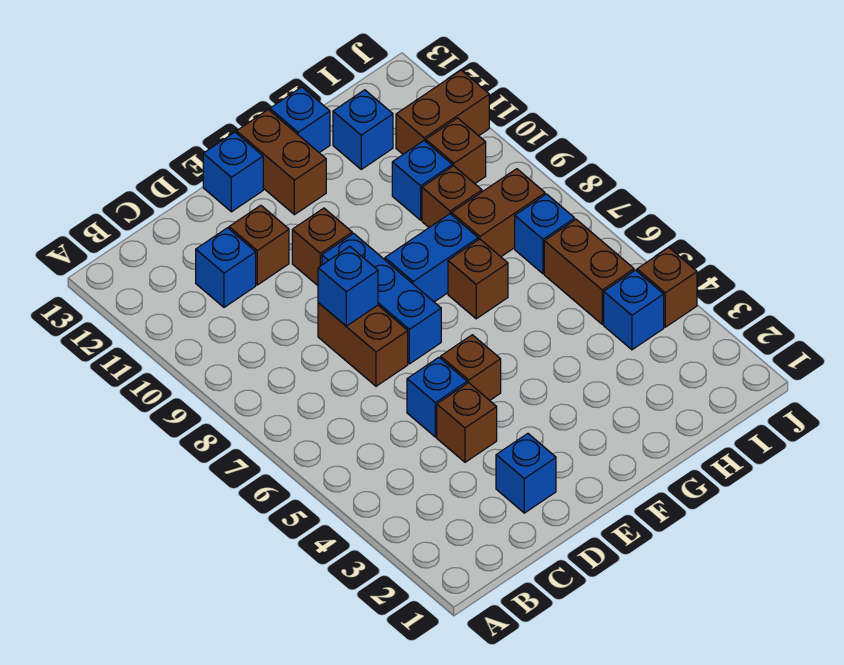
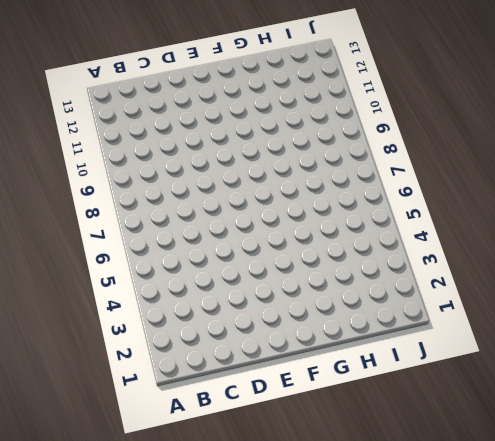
none -> blue 1x1 brick [196,228,256,307]
none -> blue 1x1 brick [496,433,556,513]
none -> brown 1x1 brick [437,383,497,462]

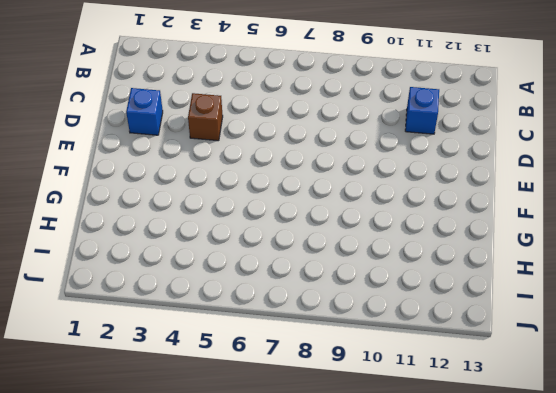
none -> blue 1x1 brick [407,357,467,437]
none -> brown 1x2 brick [318,303,408,386]
none -> brown 1x1 brick [229,205,289,285]

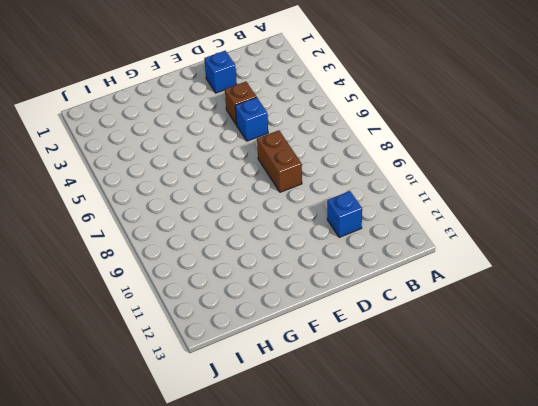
none -> brown 1x1 brick [229,205,289,285]
none -> brown 1x1 brick [441,335,501,400]
none -> blue 1x3 brick [322,233,441,364]

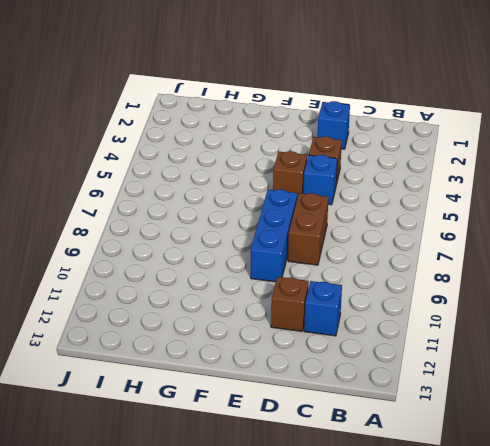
none -> brown 1x1 brick [292,208,352,286]
none -> blue 1x1 brick [203,132,263,212]
none -> blue 1x2 brick [385,214,478,302]

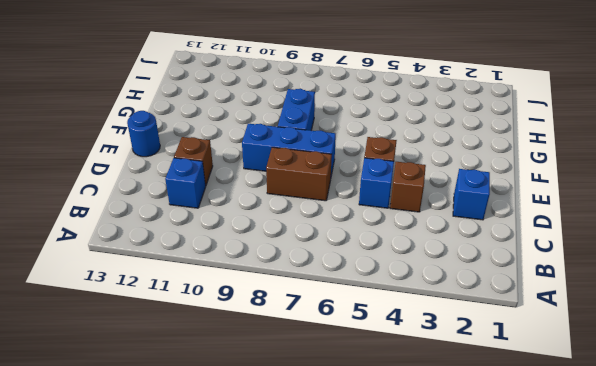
blue 1x1 round brick [127,111,160,157] -> blue 1x1 brick [203,132,263,212]
none -> brown 1x1 brick [292,208,352,286]
none -> brown 1x2 brick [237,110,326,215]
none -> brown 1x1 brick [448,239,508,319]

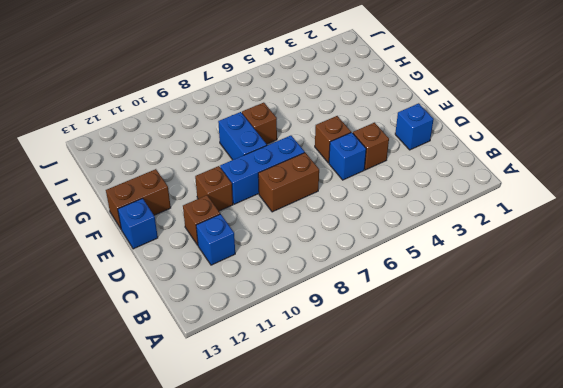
none -> blue 1x1 brick [270,87,330,153]
none -> brown 1x2 brick [452,169,545,257]
none -> brown 1x1 brick [422,166,482,227]

